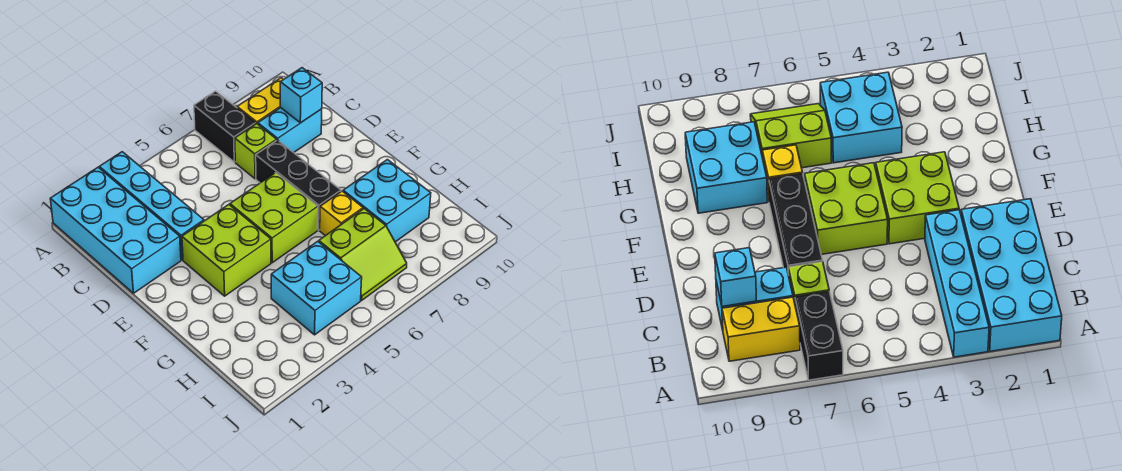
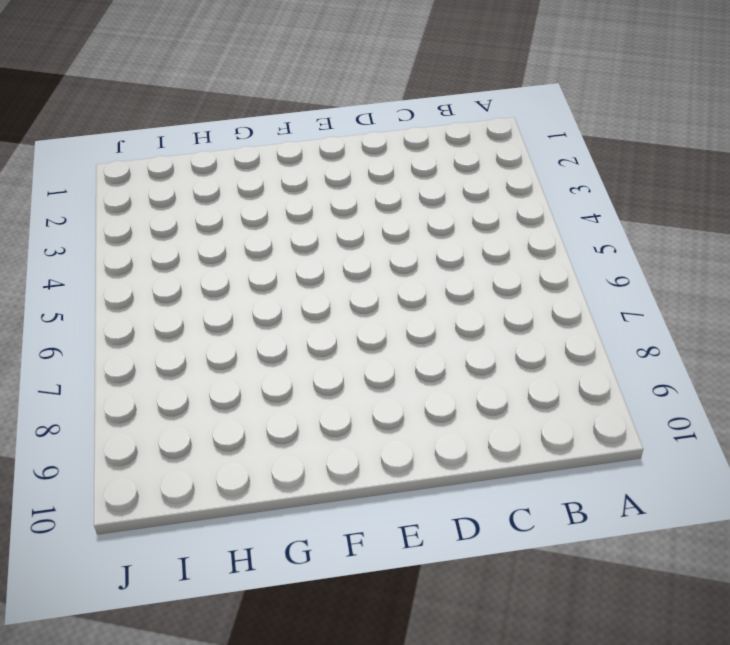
none -> cyan 2x4 brick [50,167,181,293]
none -> cyan 1x4 brick [99,152,204,260]
none -> black 1x2 brick [194,91,256,162]

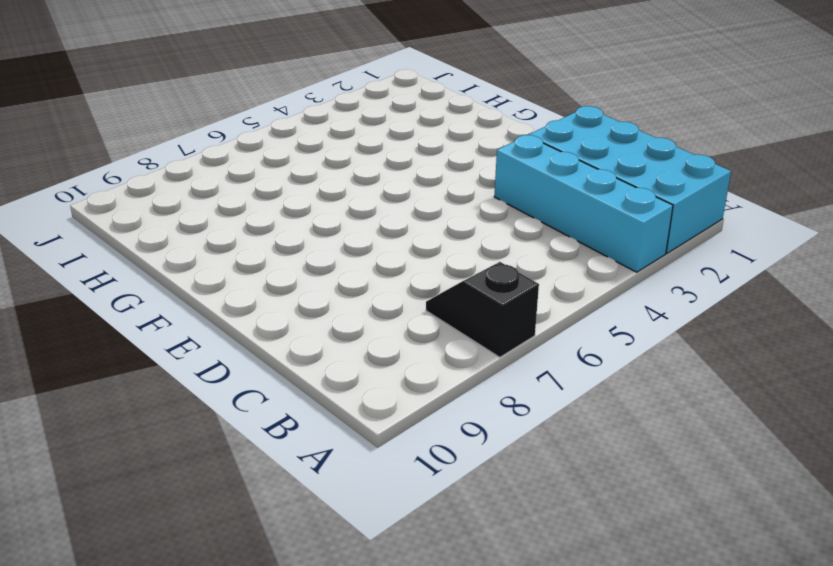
black 1x2 slope [426,262,539,357] -> black 1x2 brick [194,91,256,162]
none -> yellow 1x2 brick [237,78,284,124]
none -> lime 1x1 brick [235,124,277,179]
none -> cyan 1x2 brick [258,108,322,153]

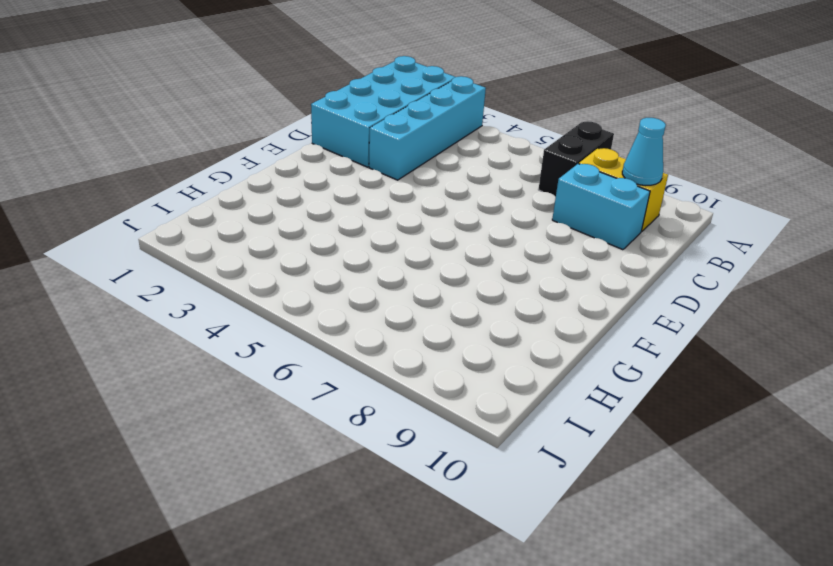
cyan 1x1 cone [622,118,666,186] -> none
none -> lime 1x1 brick [235,124,277,179]
none -> black 1x3 brick [256,140,341,230]
none -> lime 2x2 brick [182,205,271,296]

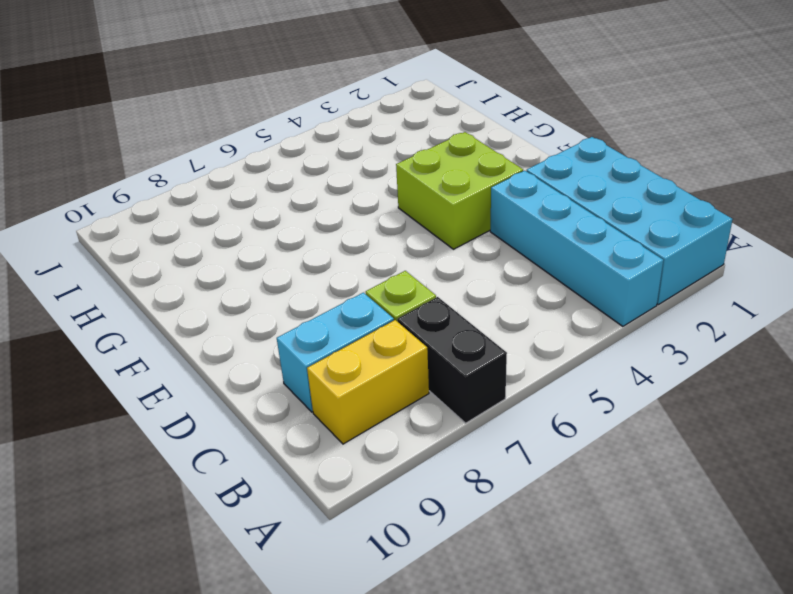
none -> black 1x3 brick [256,140,341,230]
none -> lime 2x2 brick [230,173,318,263]
none -> yellow 1x1 brick [320,191,363,236]

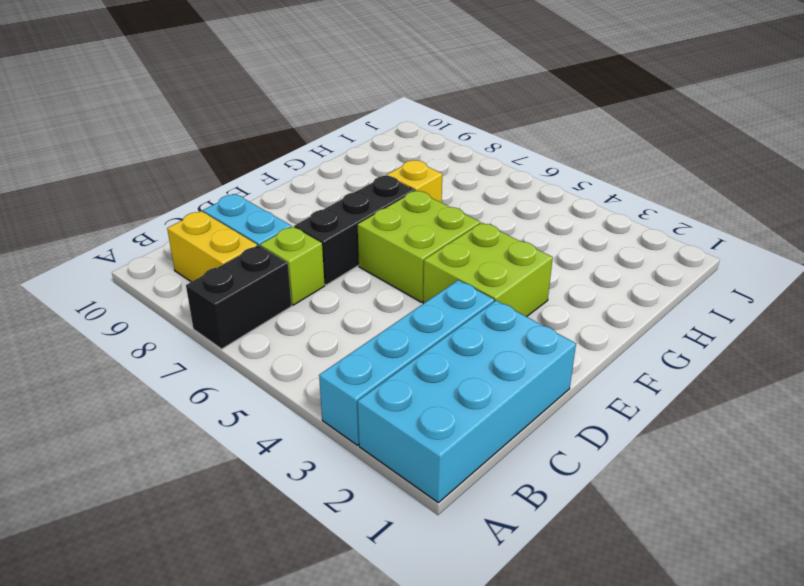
none -> cyan 2x2 brick [343,160,431,242]
none -> cyan 2x2 brick [271,241,362,335]
none -> lime 2x2 slope [319,209,407,300]

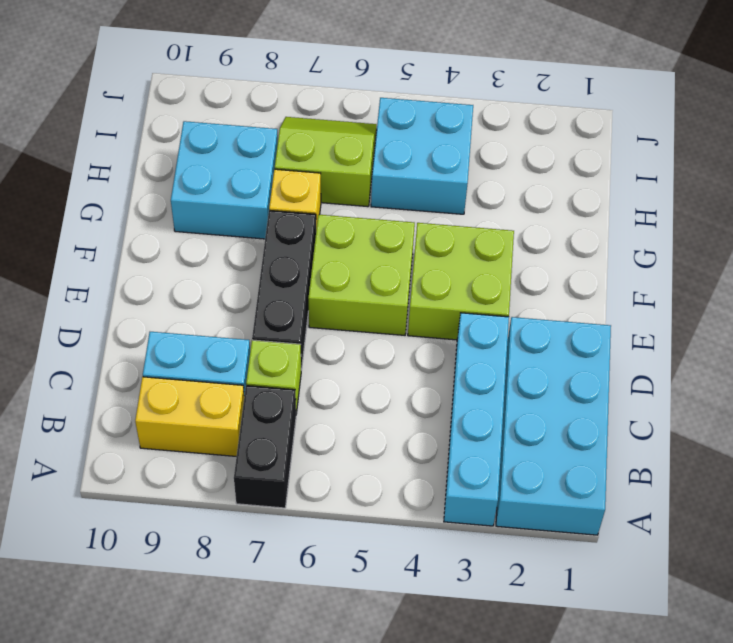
none -> cyan 1x1 brick [280,68,322,123]

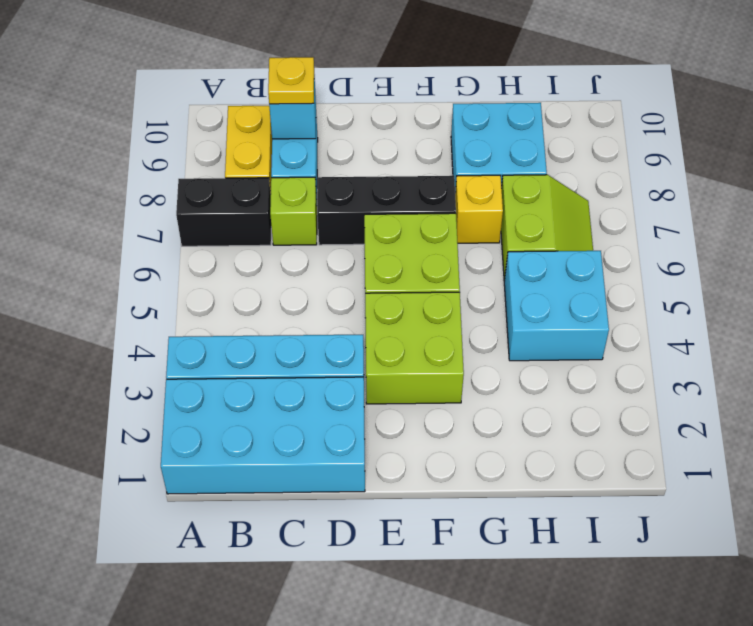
yellow 1x1 plate [268,57,314,104] -> none

